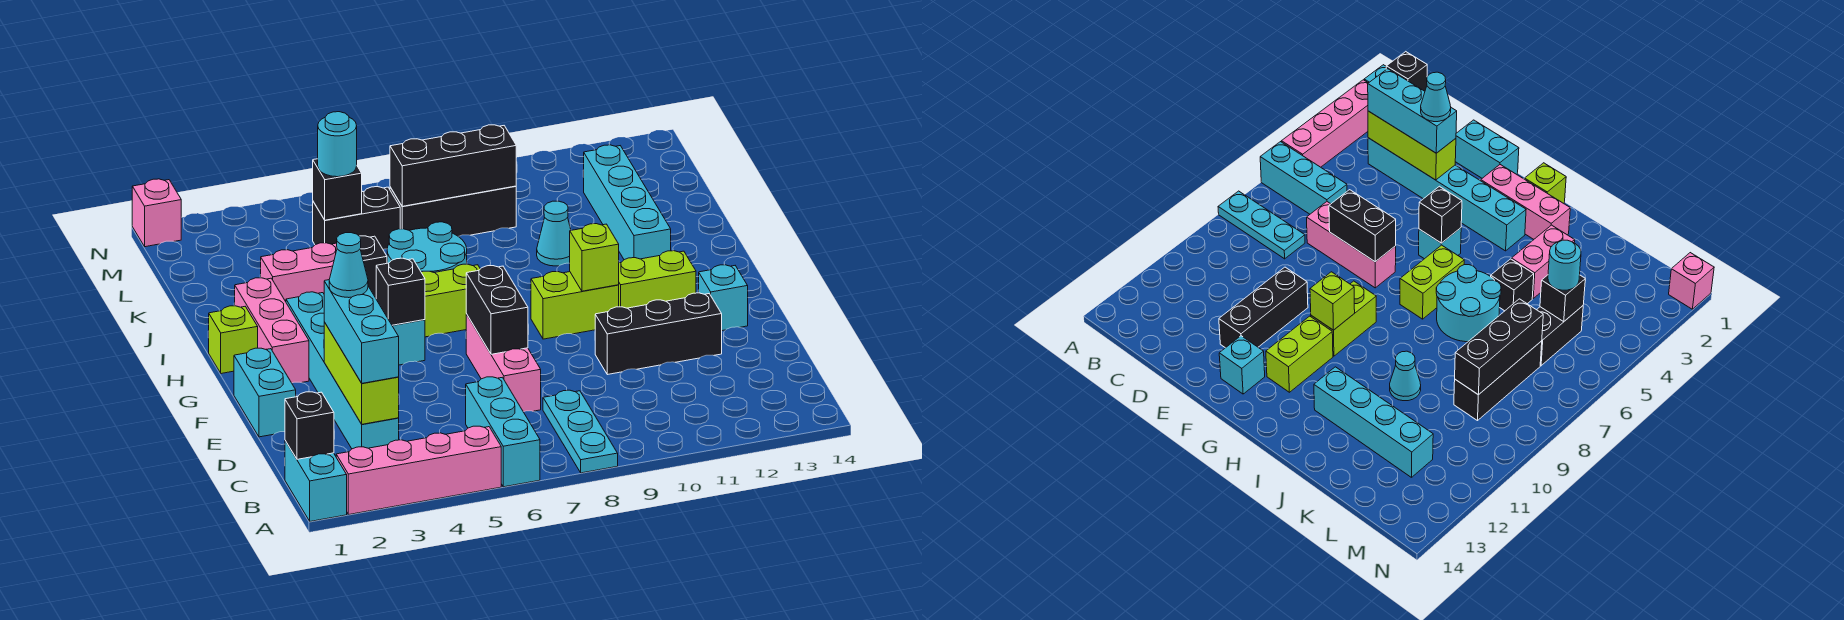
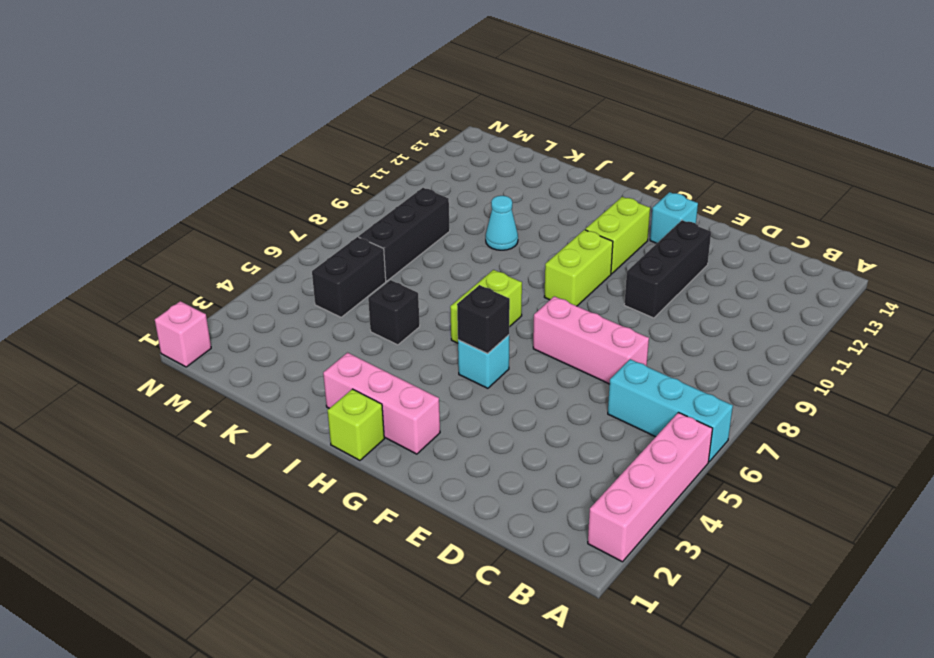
none -> cyan 1x2 brick [285,441,347,521]
none -> cyan 1x3 plate [543,390,618,473]
none -> cyan 1x6 brick [286,292,399,449]
none -> cyan 1x2 brick [234,348,296,437]

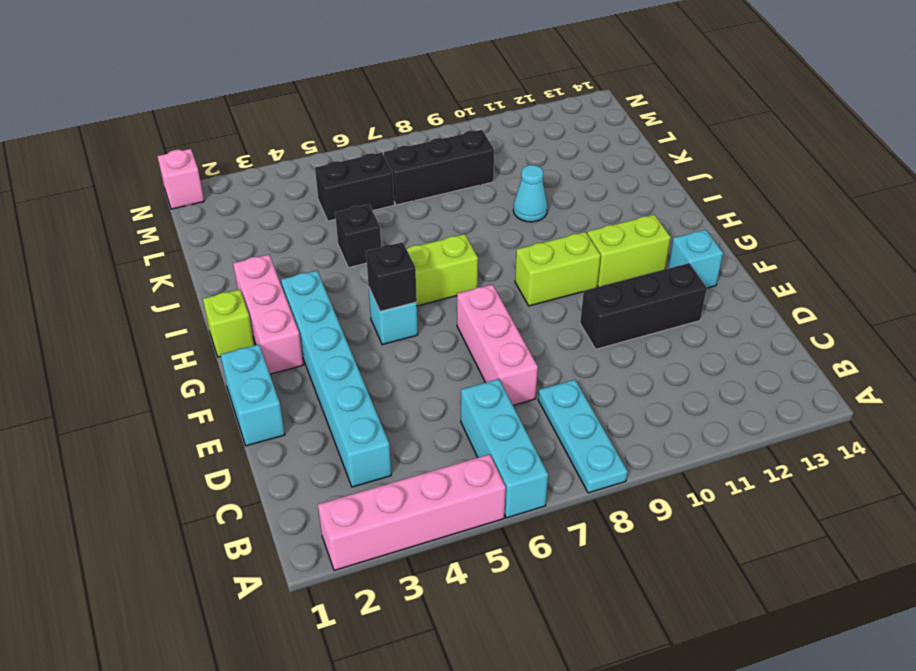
none -> cyan 1x2 brick [285,441,347,521]
none -> cyan 2x2 round brick [387,222,467,273]
none -> cyan 1x4 brick [583,145,671,260]
none -> pink 1x2 brick [261,243,337,302]

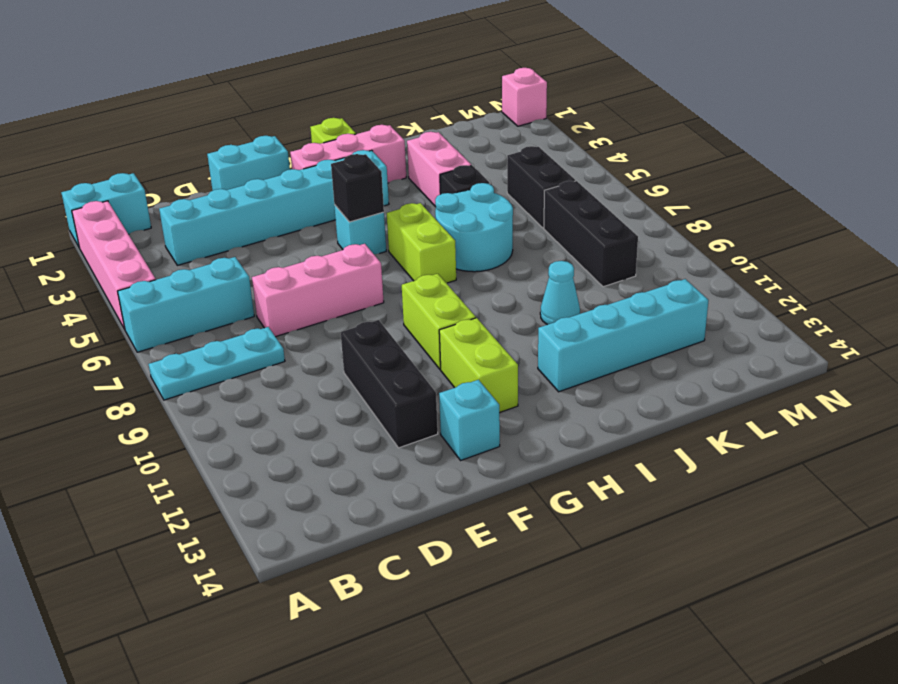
none -> black 1x1 brick [285,392,334,459]
none -> lime 1x3 brick [324,322,399,424]
none -> black 1x2 brick [466,266,528,354]
none -> lime 1x1 brick [570,224,619,291]

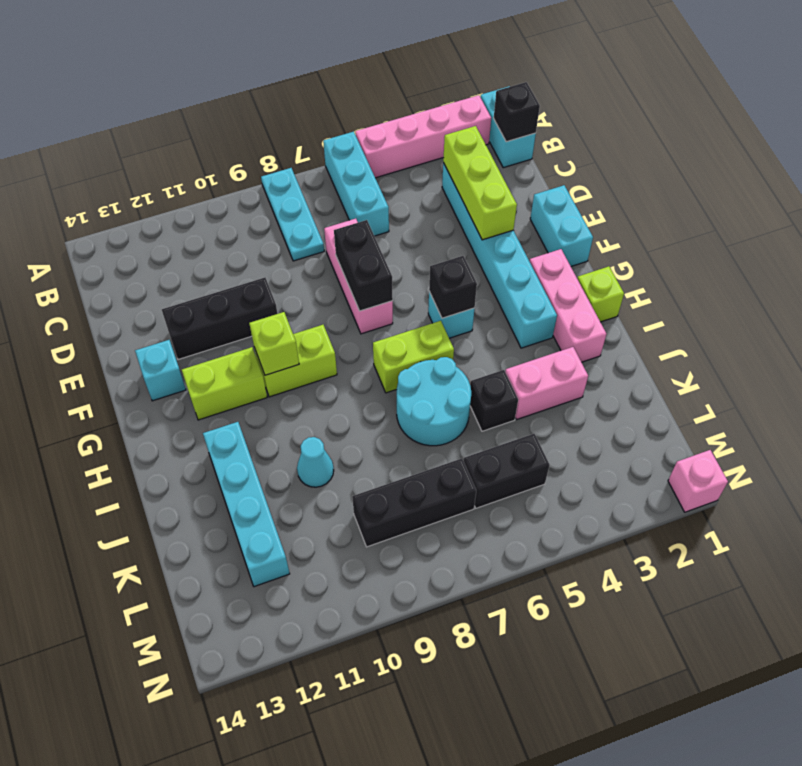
none -> black 1x1 brick [313,159,362,220]
none -> black 1x3 brick [390,125,516,206]
none -> cyan 1x3 brick [324,280,399,383]
none -> cyan 1x1 round brick [318,112,357,177]

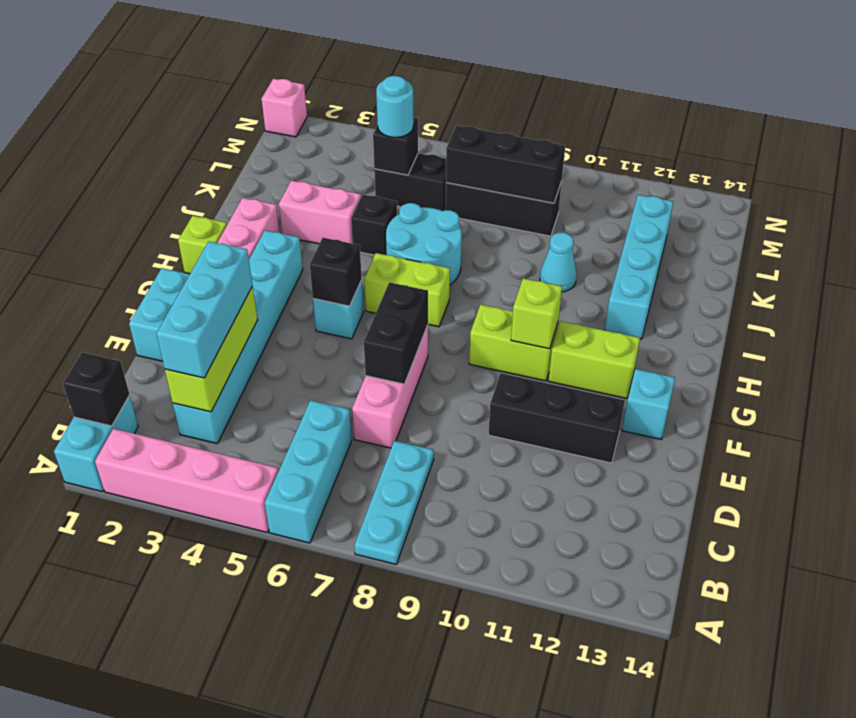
none -> cyan 1x1 cone [329,233,368,298]

